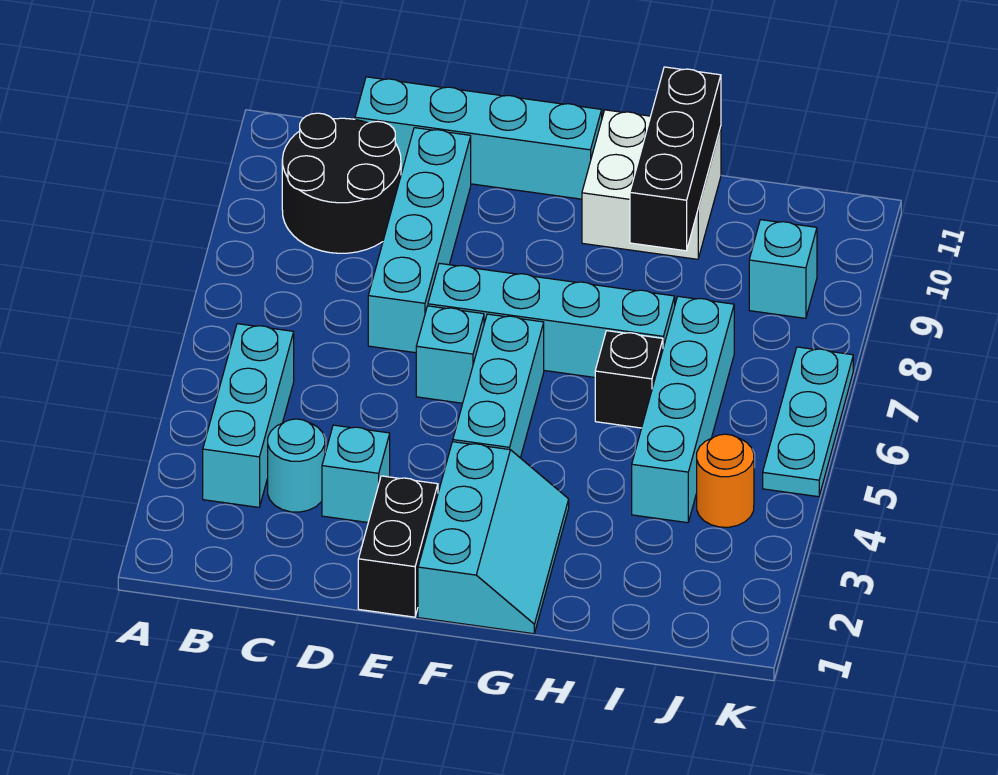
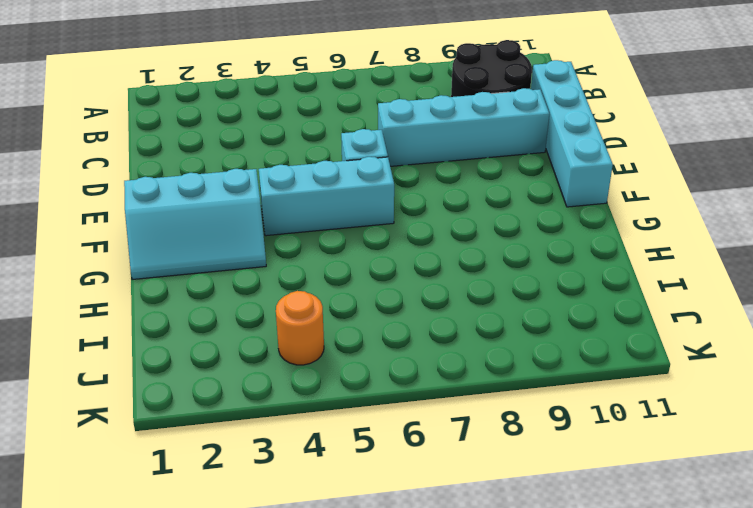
none -> cyan 1x3 brick [203,324,294,507]
none -> cyan 1x1 round brick [268,419,325,512]
none -> cyan 1x1 brick [322,425,390,522]

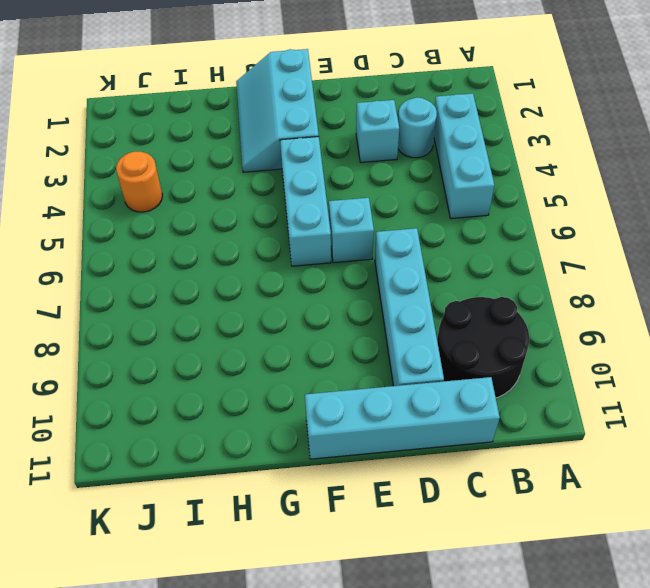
none -> black 1x2 brick [358,476,438,617]
none -> cyan 1x4 brick [428,263,675,377]
none -> white 2x2 brick [582,110,721,259]

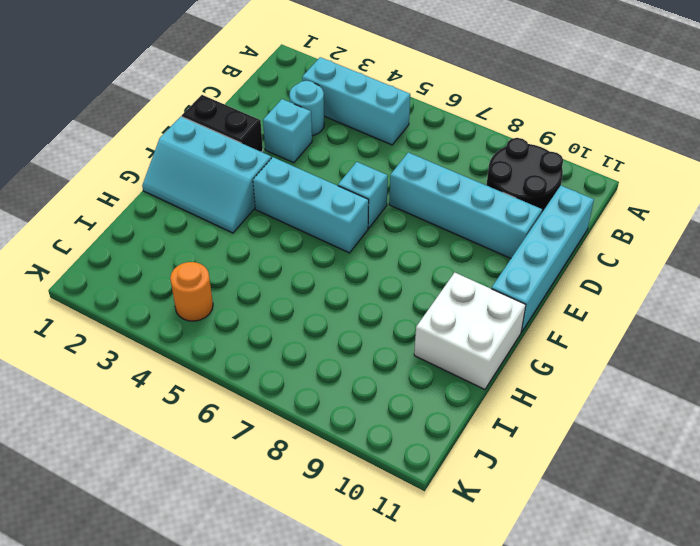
none -> cyan 1x4 brick [428,263,675,377]
none -> black 1x1 brick [595,331,663,428]
none -> cyan 1x4 brick [632,296,734,523]

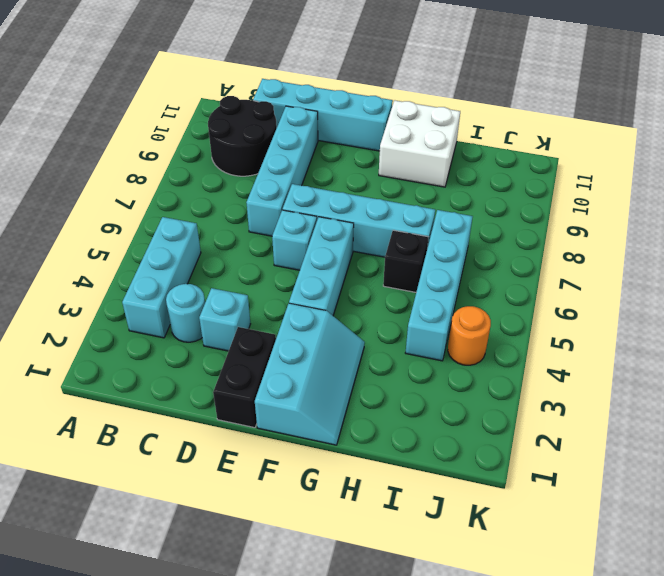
none -> cyan 1x1 brick [749,220,817,318]
none -> cyan 1x3 plate [763,347,853,497]
none -> black 1x3 brick [630,67,721,251]

